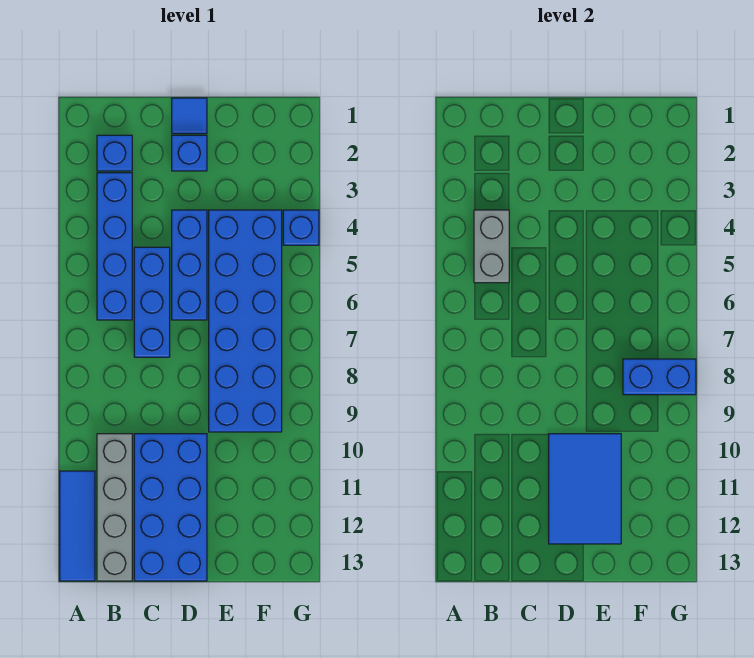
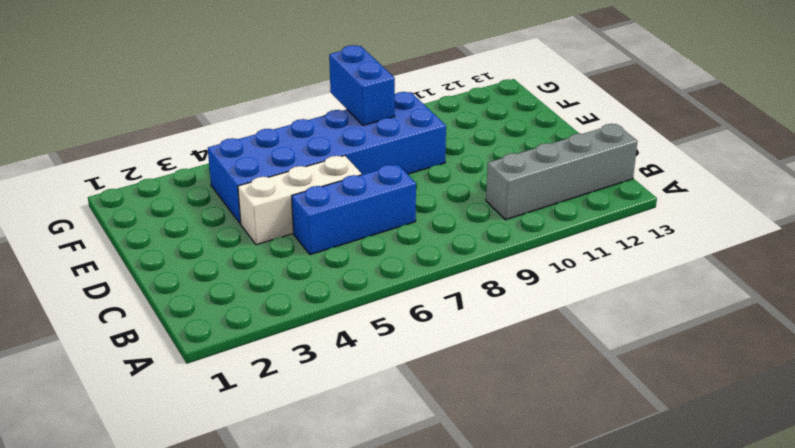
white 1x3 brick [238,155,362,245] -> blue 1x3 brick [172,210,207,320]
none -> blue 1x3 tile [60,471,95,581]
none -> blue 1x1 brick [97,135,132,171]
none -> blue 1x4 brick [97,173,132,320]

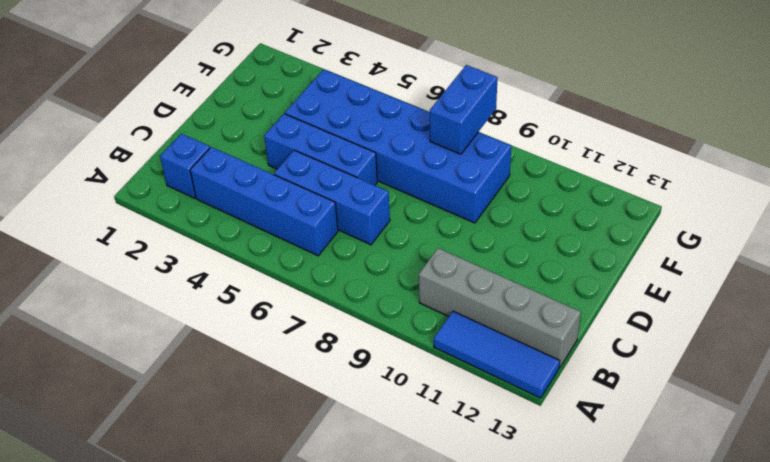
none -> blue 2x4 brick [134,434,207,581]
none -> blue 1x1 tile [172,98,207,134]
none -> blue 1x1 brick [172,135,207,171]

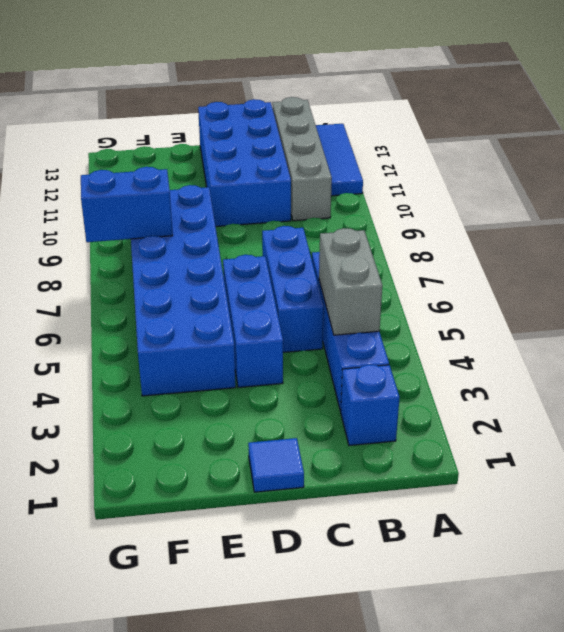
none -> blue 1x1 brick [172,135,207,171]
none -> blue 1x1 brick [283,210,319,245]
none -> blue 2x3 tile [549,434,621,544]

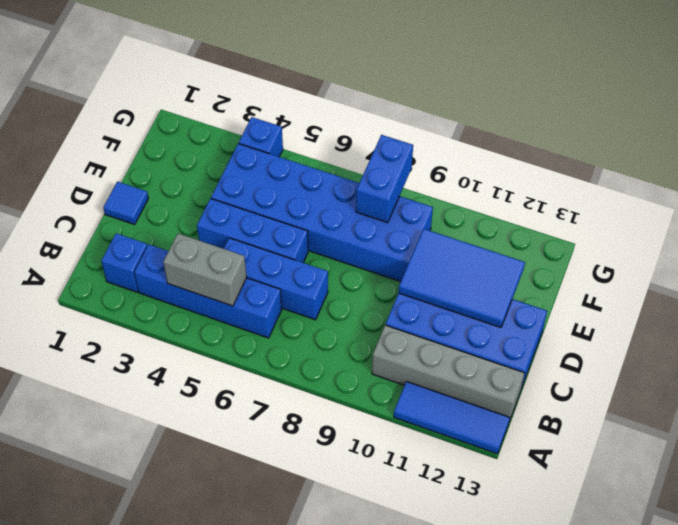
none -> blue 1x1 brick [172,135,207,171]

